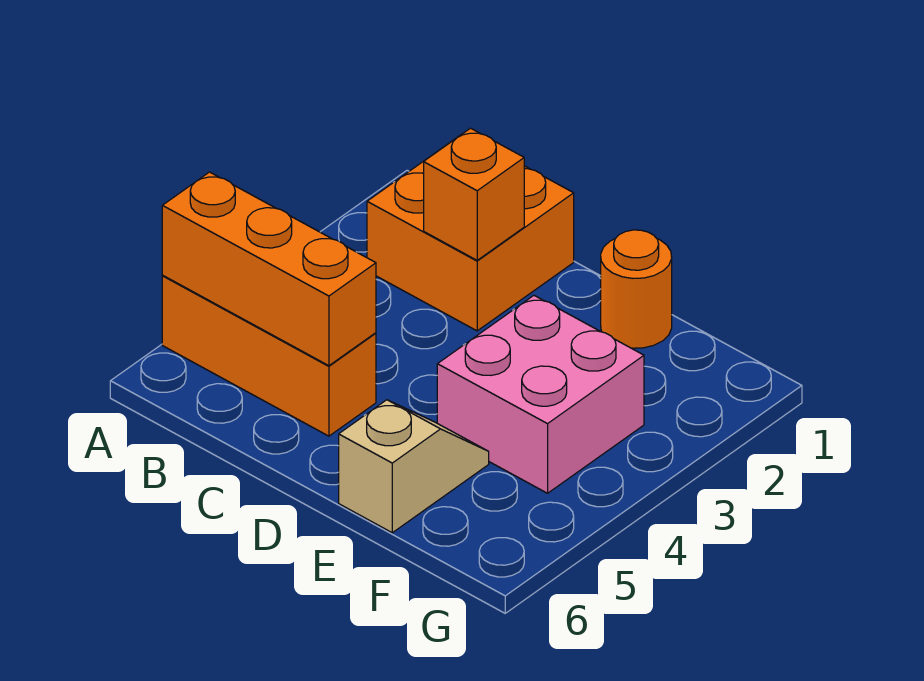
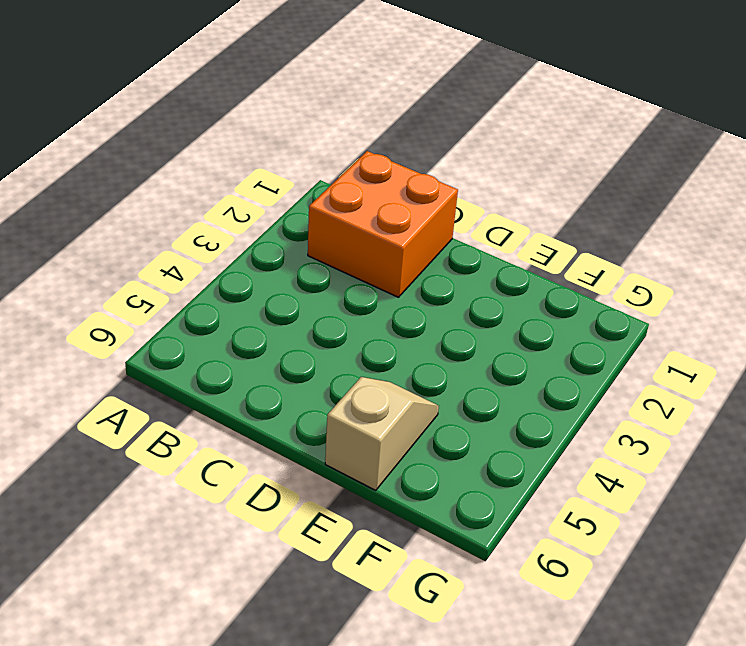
none -> orange 1x3 brick [162,276,376,436]
none -> orange 1x1 round brick [601,230,672,348]

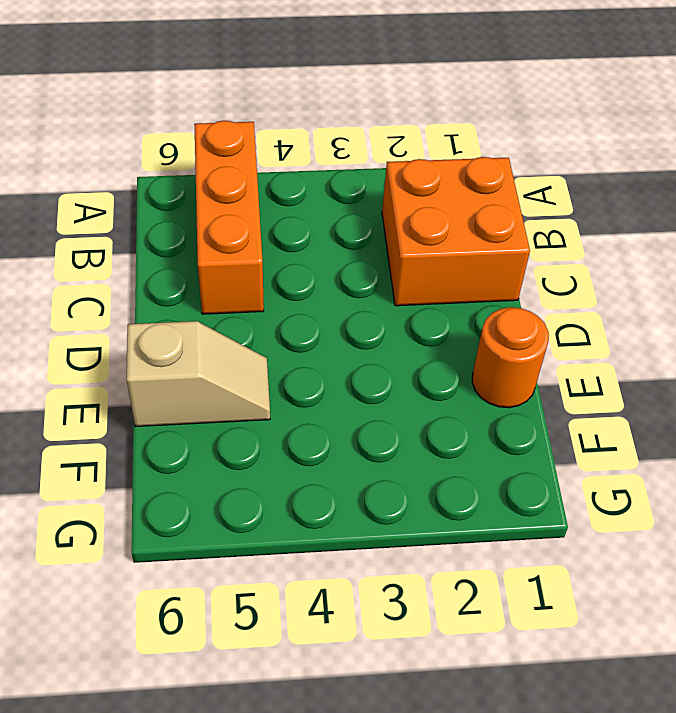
none -> pink 2x2 brick [437,296,644,493]
none -> orange 1x3 brick [162,172,376,366]

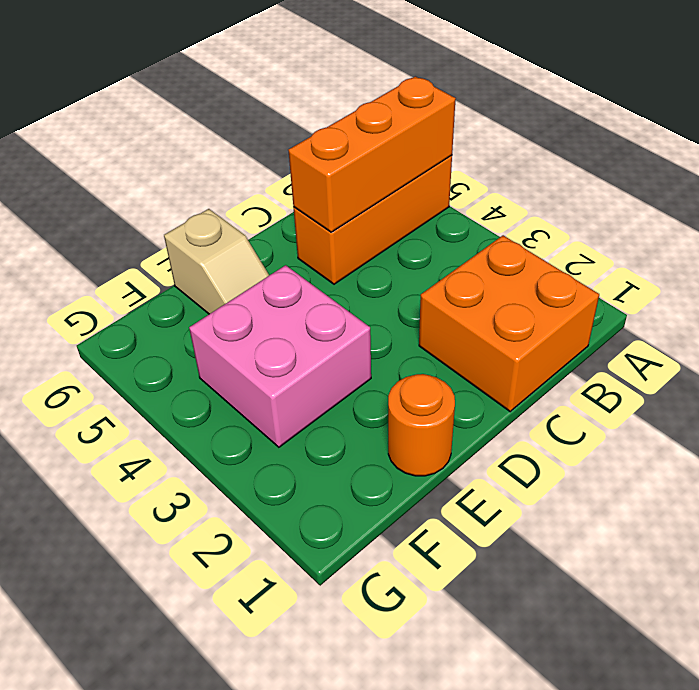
none -> orange 1x1 brick [424,128,524,260]

